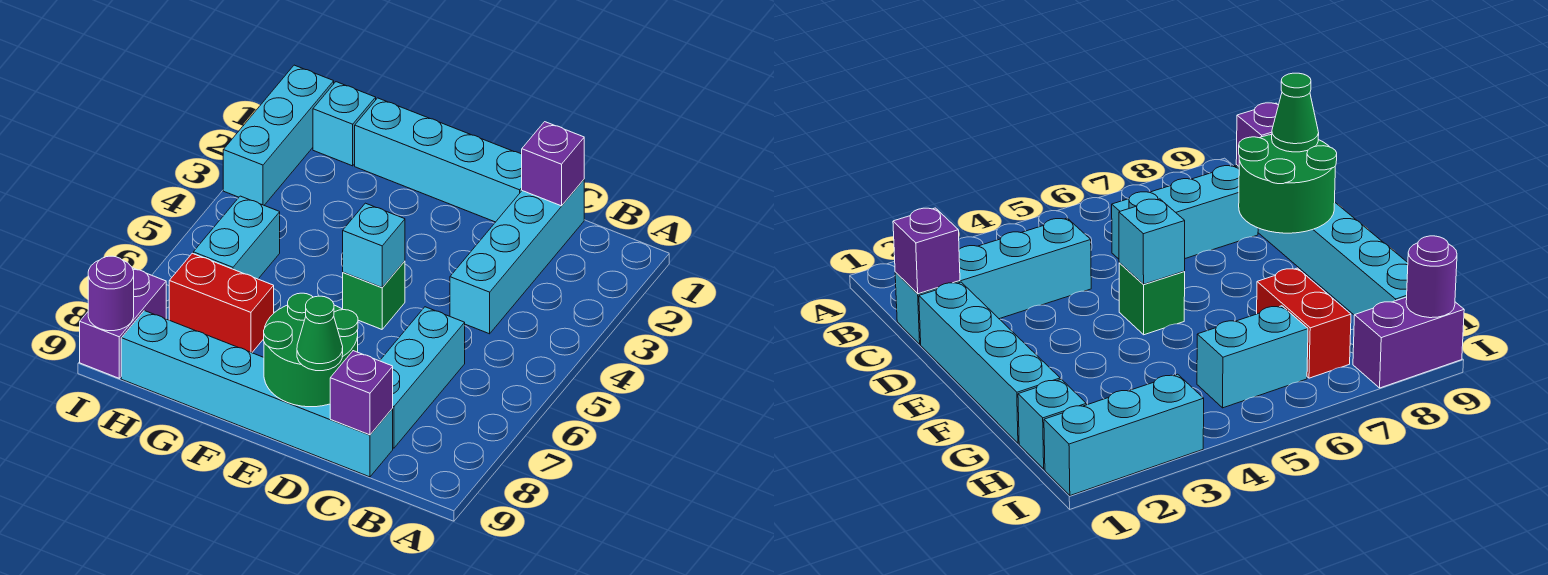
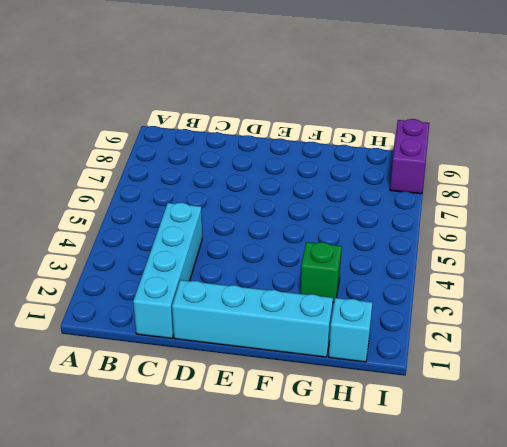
green 1x1 brick [300,242,342,303] -> green 1x1 brick moved to [343,261,405,329]
none -> cyan 1x3 brick [380,307,465,448]
none -> cyan 1x6 brick [121,311,393,477]
none -> red 1x2 brick [169,253,274,353]

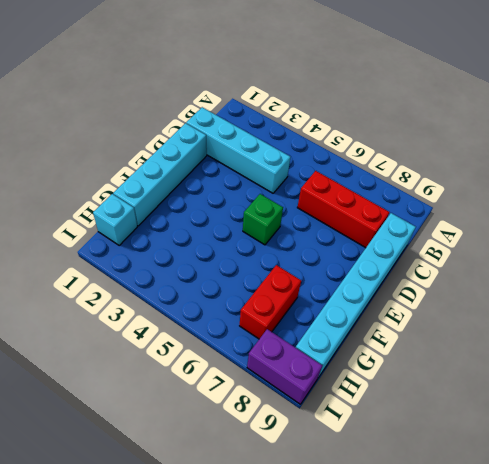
red 1x3 brick [297,171,389,248] -> cyan 1x3 brick [380,307,465,448]
none -> cyan 1x2 brick [193,196,280,279]
none -> cyan 1x3 brick [223,65,334,205]
none -> purple 1x1 brick [522,122,584,206]

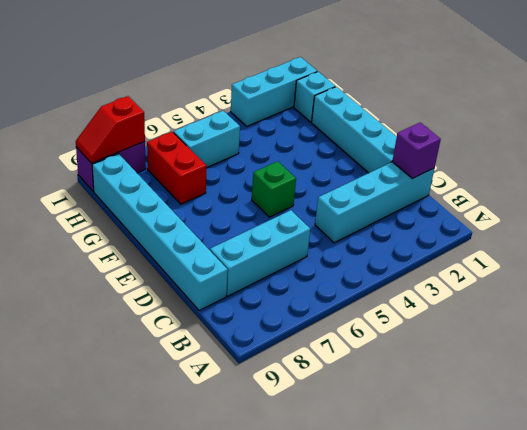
red 1x2 slope [76,96,145,163] -> purple 1x1 round brick [88,256,134,331]
none -> purple 1x1 brick [330,351,393,435]
none -> green 2x2 round brick [264,293,358,407]
none -> cyan 1x1 brick [343,203,405,288]

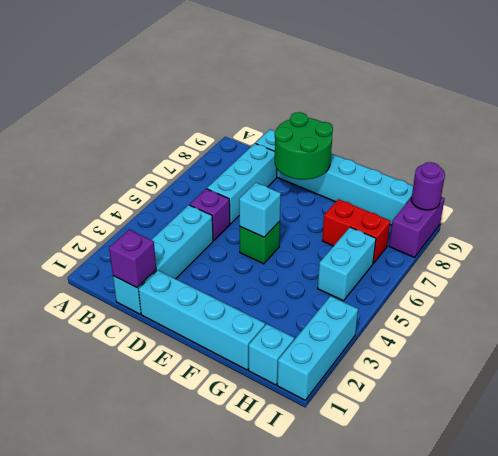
purple 1x1 brick [190,189,230,241] -> purple 1x1 brick moved to [330,351,393,435]
none -> green 1x1 cone [297,296,343,371]

